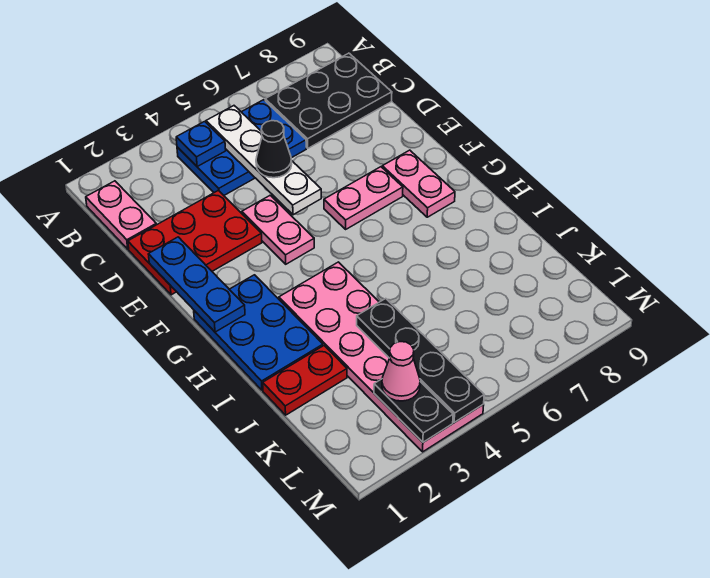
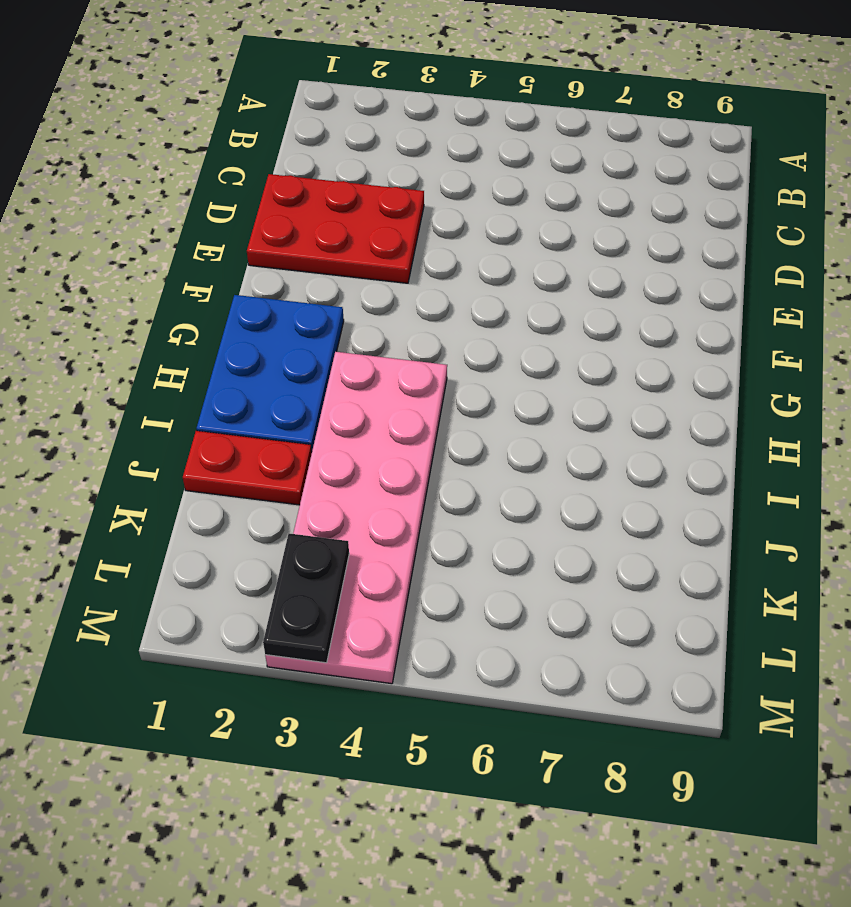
none -> pink 1x2 plate [86,181,156,249]
none -> blue 2x3 plate [177,100,306,195]
none -> black 2x3 plate [265,53,392,148]

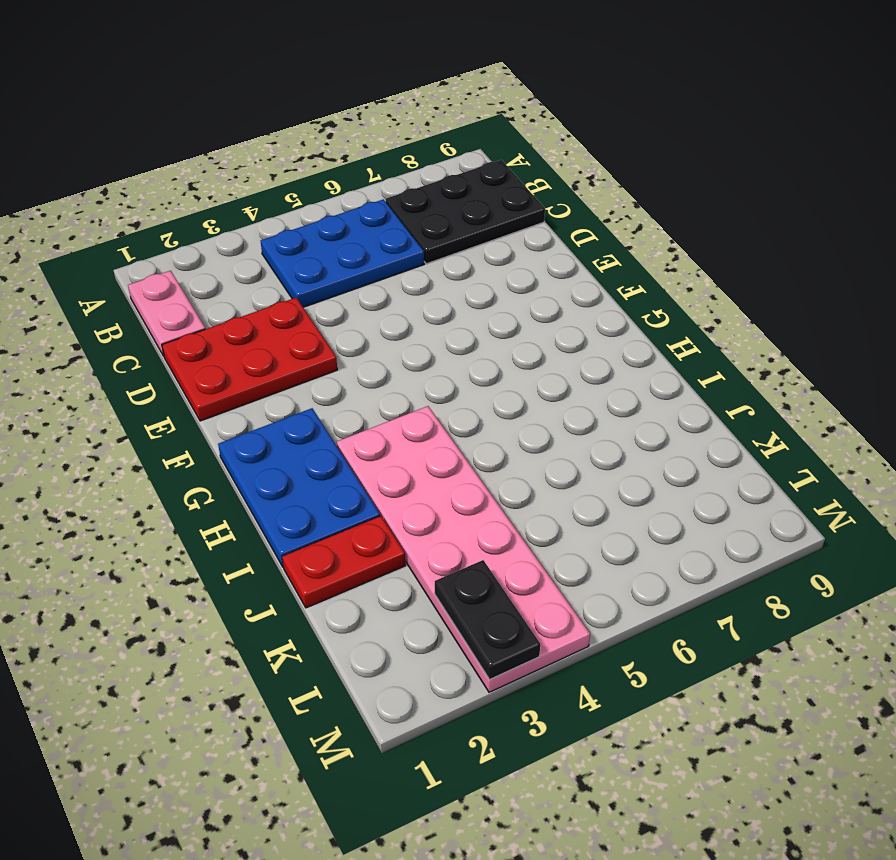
none -> pink 1x2 plate [242,195,314,264]
none -> pink 1x2 plate [324,167,403,229]
none -> pink 1x2 plate [382,150,455,217]

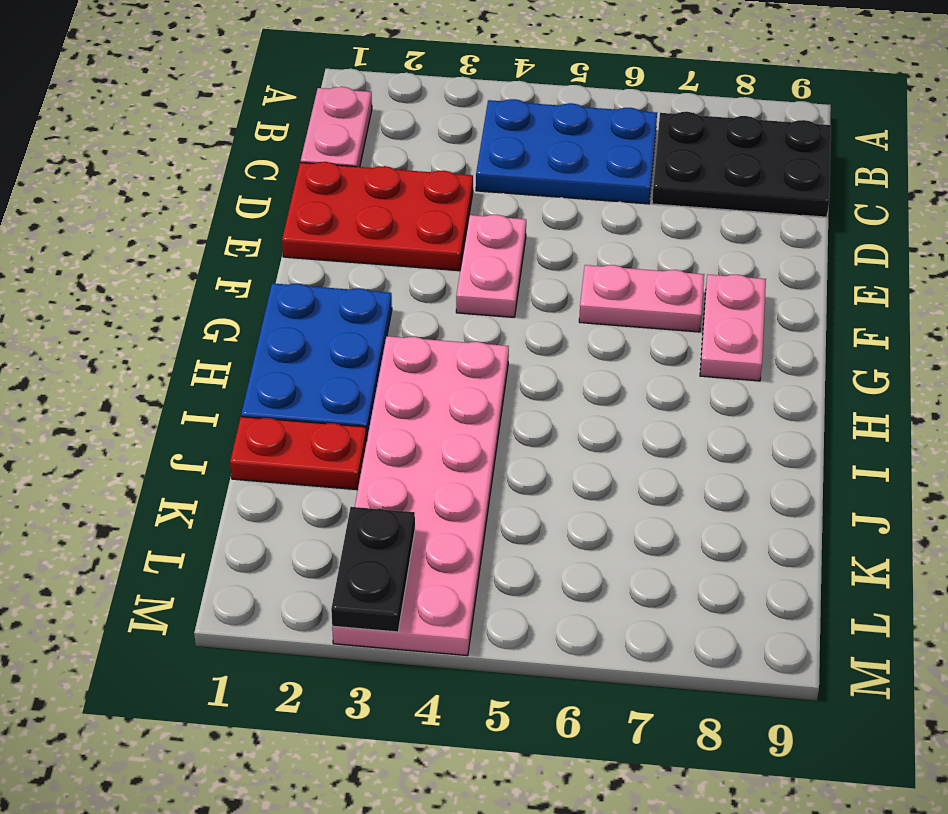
none -> blue 1x1 plate [176,122,226,167]
none -> white 1x4 plate [206,106,321,215]
none -> blue 1x3 plate [148,237,245,332]

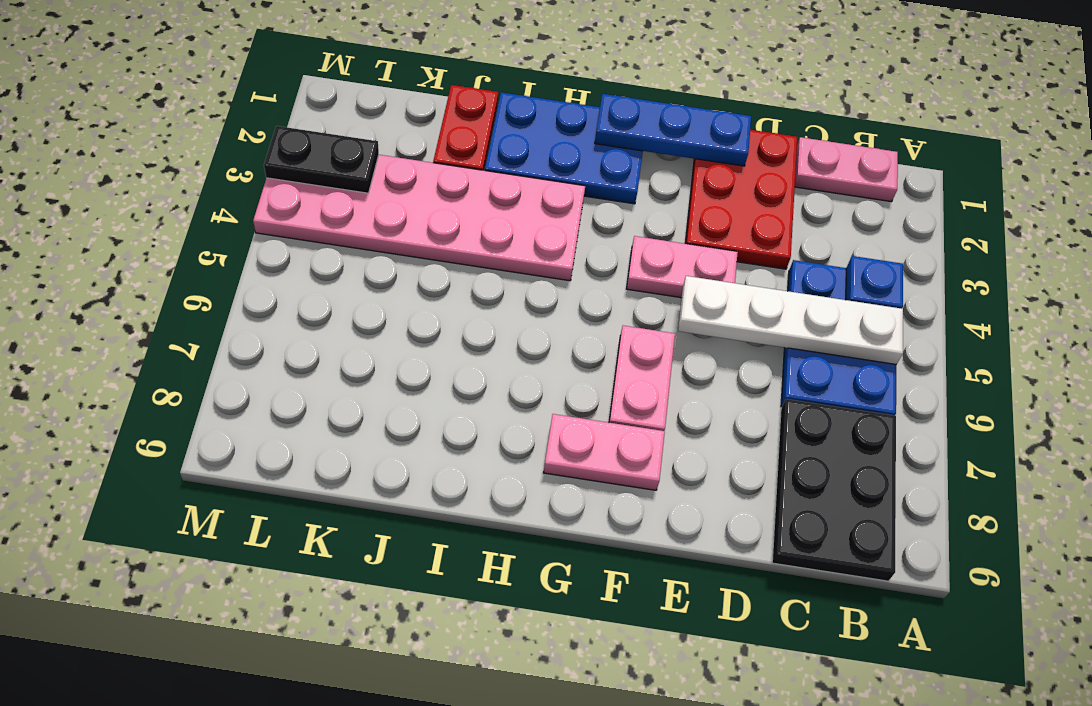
none -> black 1x4 plate [357,299,484,422]
none -> black 1x1 cone [256,121,292,178]
none -> pink 1x1 cone [382,342,420,401]

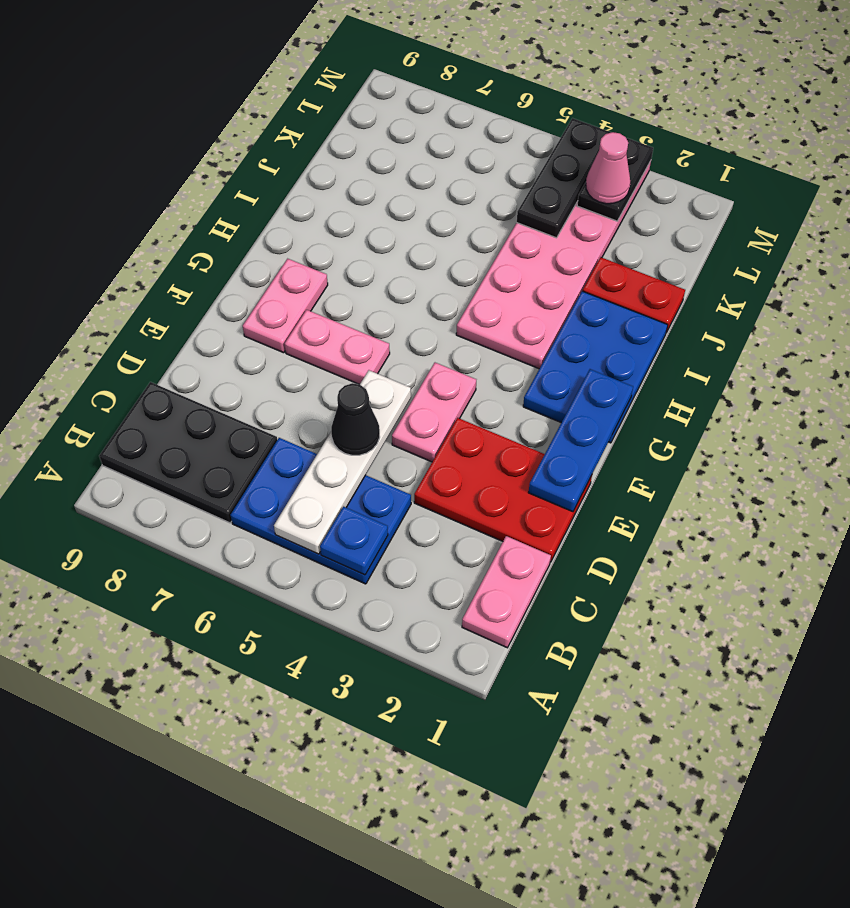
black 1x3 plate [517,118,611,238] -> black 1x4 plate [357,299,484,422]

